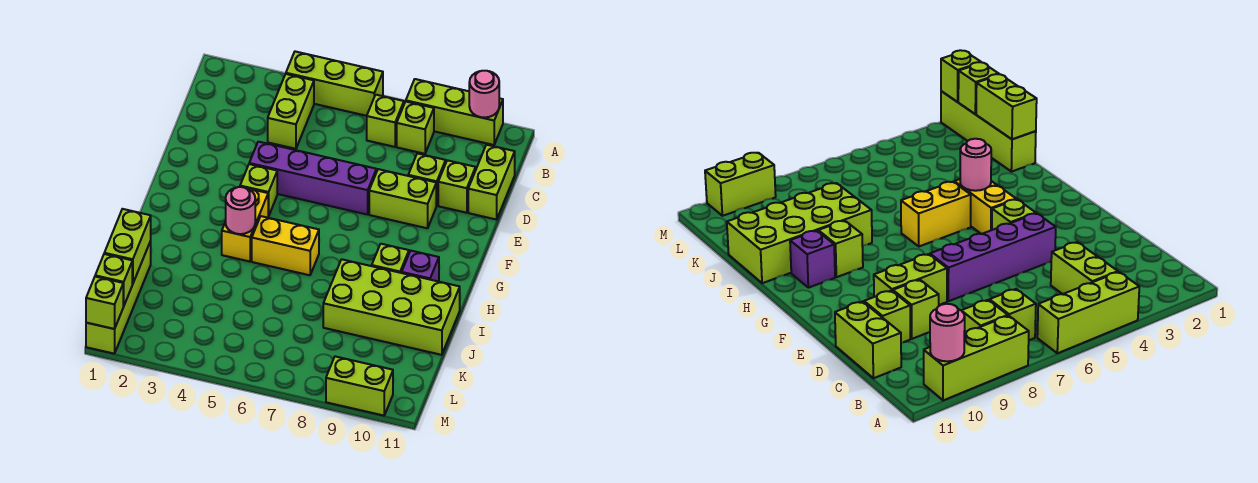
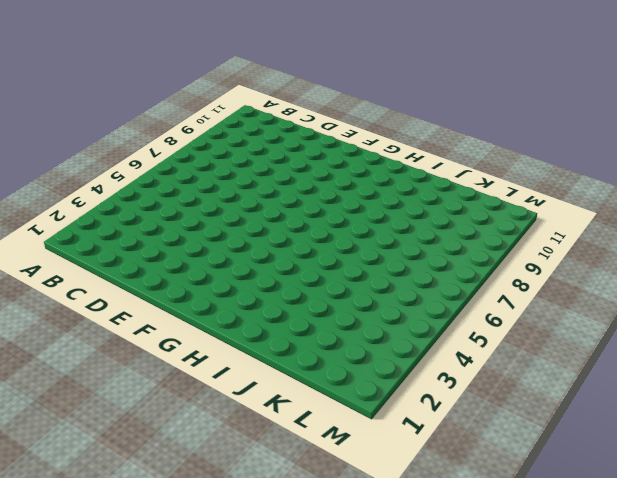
none -> lime 1x3 brick [286,51,383,116]
none -> lime 1x3 brick [406,79,503,145]
none -> lime 1x2 brick [268,74,314,149]

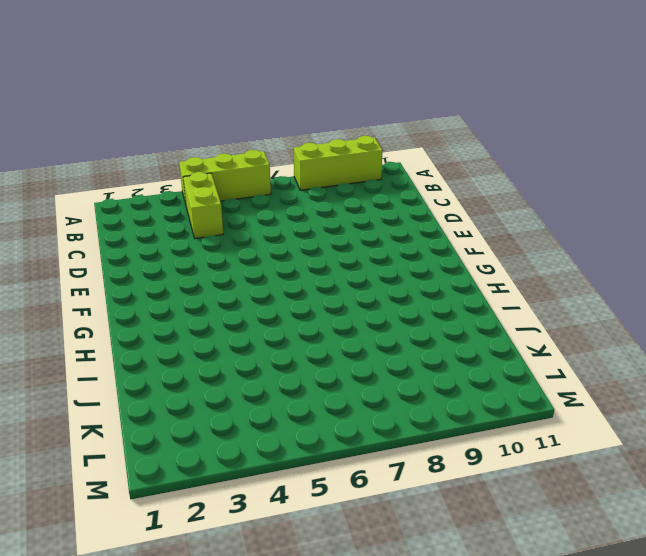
none -> lime 1x1 brick [367,95,404,147]
none -> lime 1x1 brick [397,101,434,154]
none -> lime 1x2 brick [468,145,515,220]

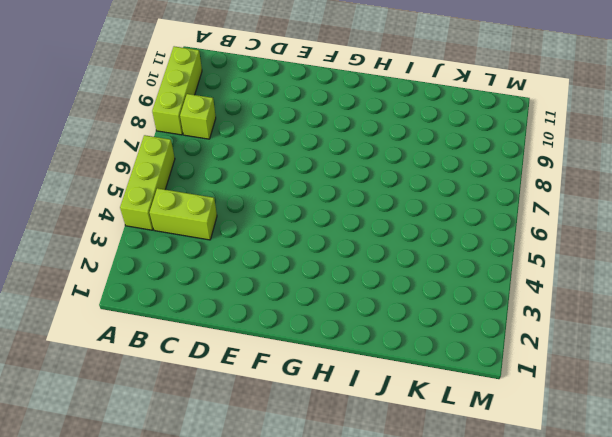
none -> lime 1x1 brick [367,95,404,147]
none -> lime 1x2 brick [468,145,515,220]
none -> lime 1x1 brick [408,153,446,206]

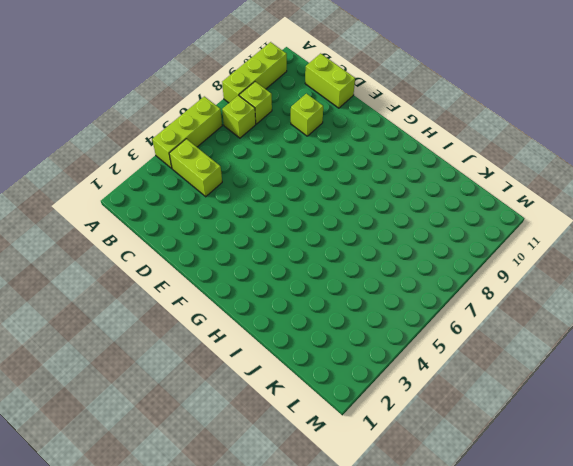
none -> lime 1x1 brick [438,160,476,213]
none -> purple 1x4 brick [249,142,376,215]
none -> lime 1x2 brick [369,169,436,228]

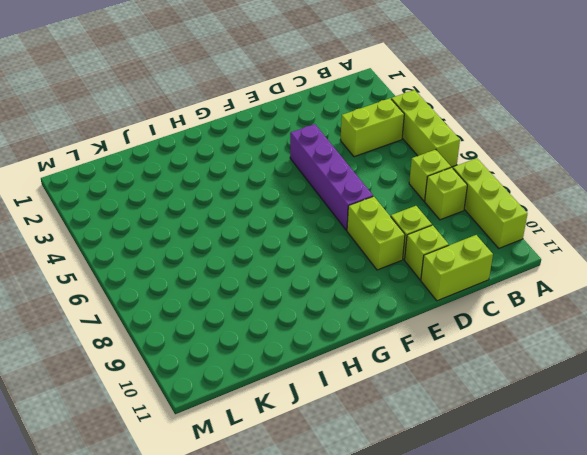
none -> lime 1x1 brick [240,164,277,216]
none -> yellow 1x2 brick [222,189,268,262]
none -> yellow 1x2 brick [252,216,319,275]

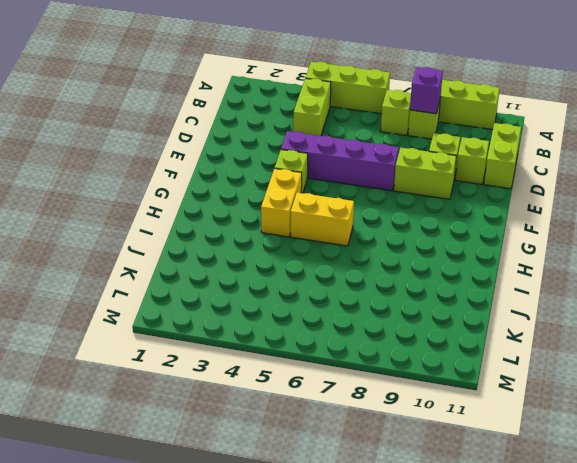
purple 1x1 brick [410,67,443,114] -> purple 1x1 brick moved to [402,251,439,282]
none -> lime 1x1 brick [372,244,409,273]
none -> lime 2x4 brick [323,259,460,355]
none -> lime 1x4 brick [86,241,151,354]

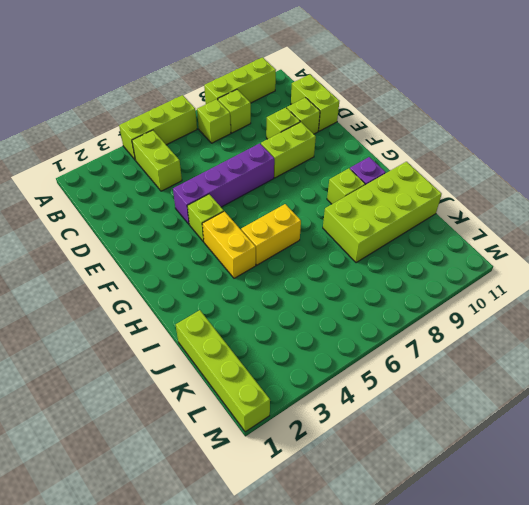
none -> lime 1x2 brick [326,356,393,416]
none -> pink 1x1 round brick [469,71,499,118]
none -> pink 1x1 round brick [226,187,255,234]

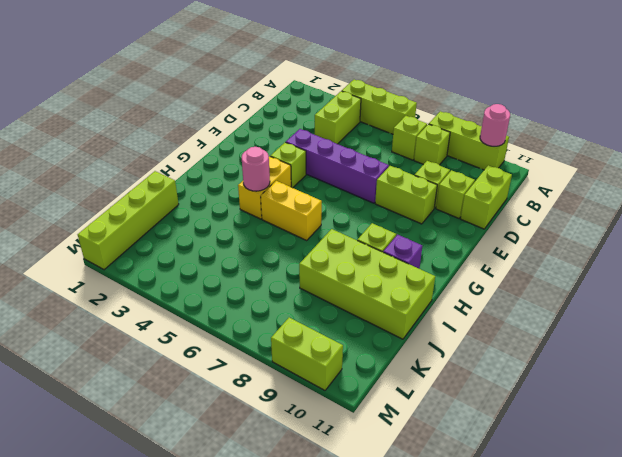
none -> lime 1x2 brick [104,209,151,284]
none -> lime 1x1 brick [95,254,132,306]
none -> lime 1x1 brick [86,277,123,329]

